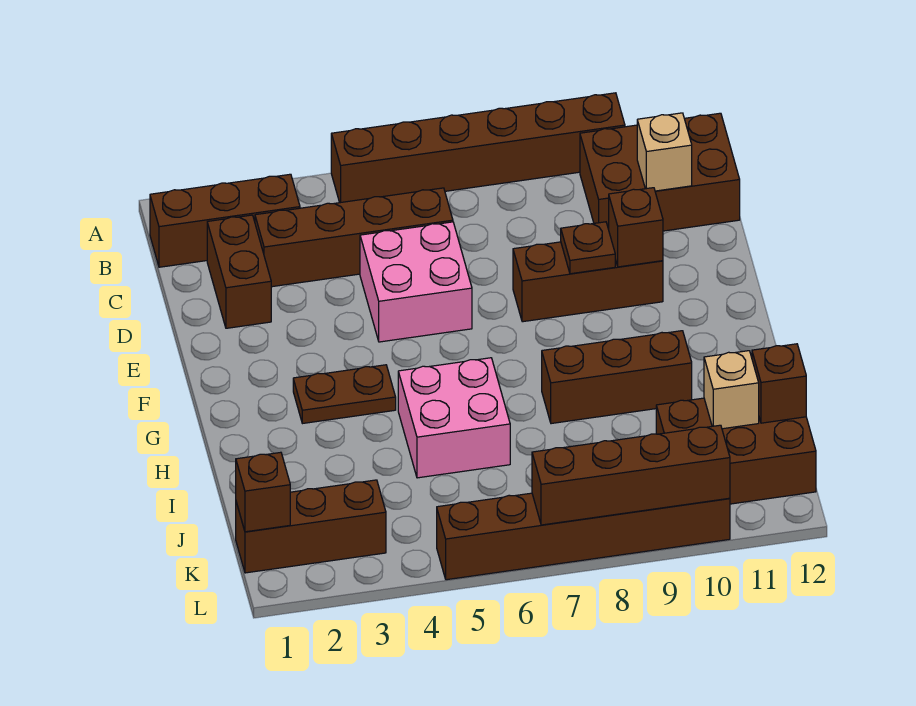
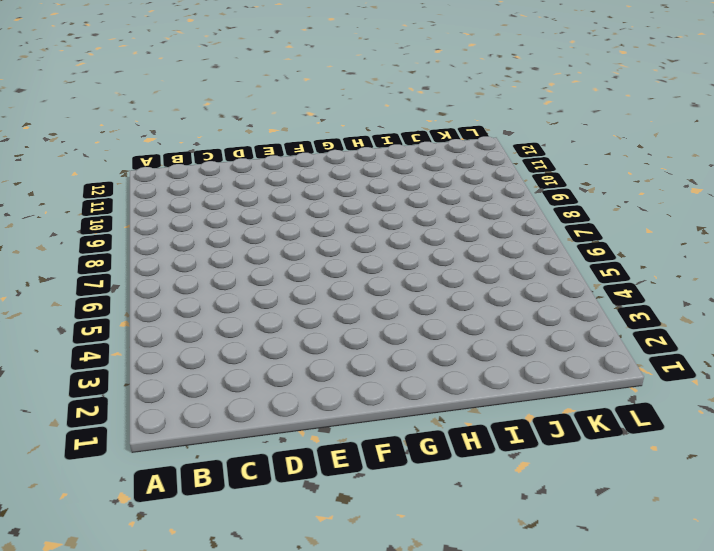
none -> brown 1x6 brick [331,93,625,203]
none -> brown 1x3 brick [150,174,300,267]
none -> brown 2x3 brick [580,113,740,231]

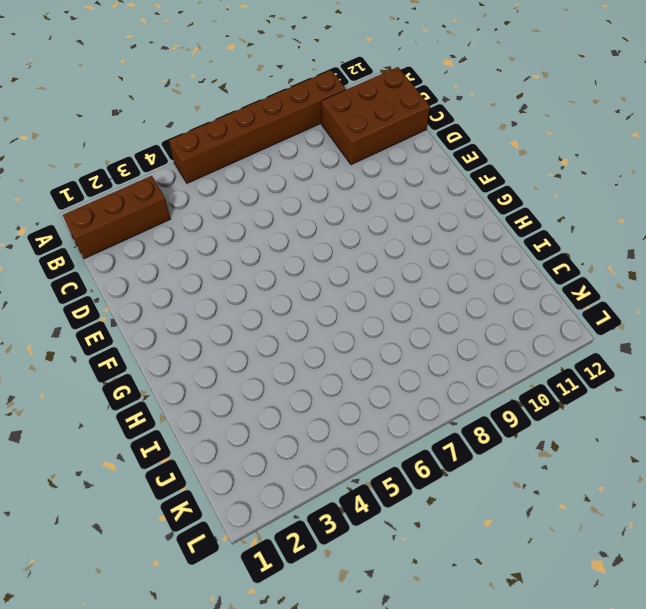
none -> brown 1x2 brick [207,215,271,328]
none -> brown 1x4 brick [255,188,453,287]
none -> pink 2x2 brick [360,222,472,342]

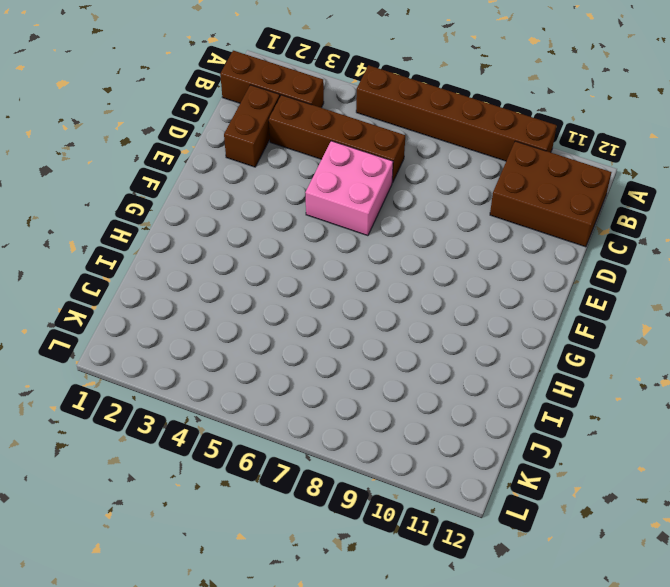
none -> brown 1x3 brick [513,242,663,322]
none -> brown 1x2 plate [293,365,396,424]
none -> pink 2x2 brick [398,358,510,478]

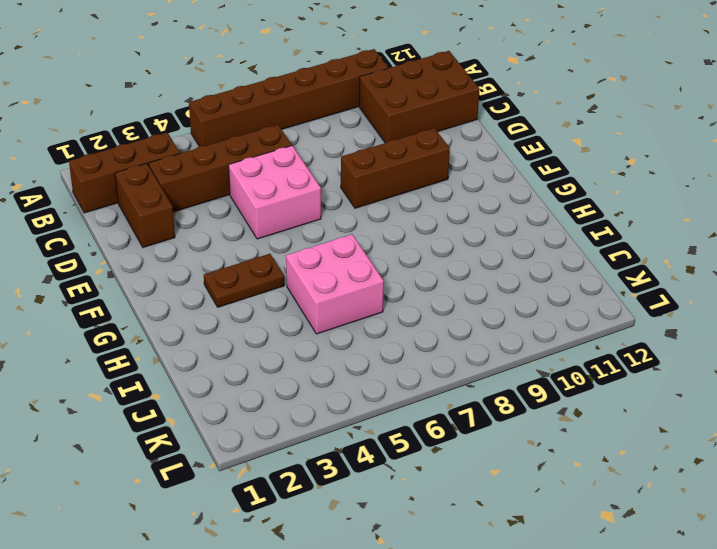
none -> brown 1x3 brick [542,331,692,424]
none -> brown 2x3 brick [656,398,816,504]
none -> brown 1x3 brick [236,480,386,573]

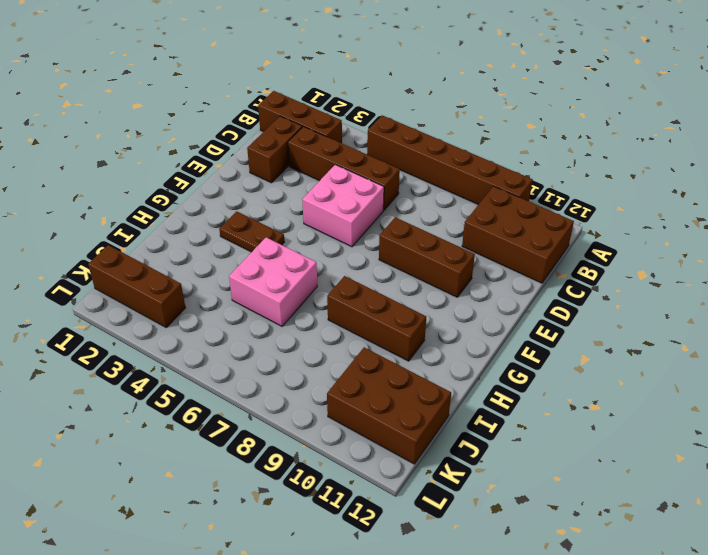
none -> brown 1x6 brick [437,493,730,580]
none -> tan 1x1 brick [637,113,692,191]
none -> brown 1x1 plate [561,222,615,274]

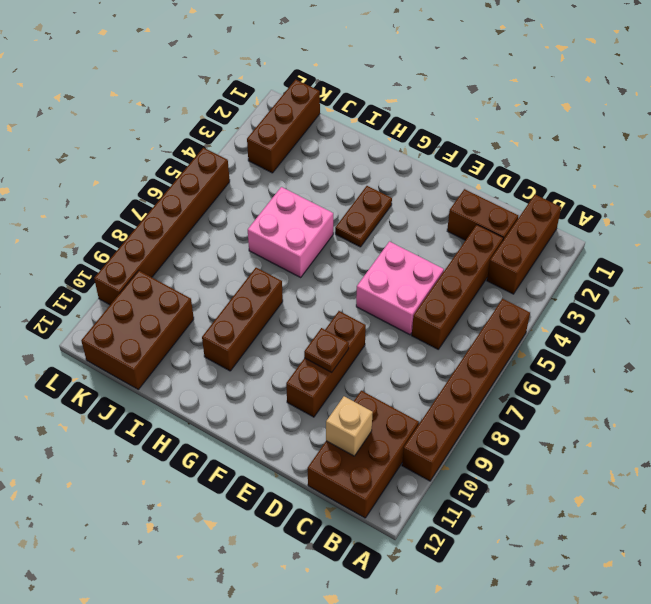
none -> brown 1x1 brick [609,188,663,267]
none -> tan 1x1 brick [704,351,759,429]
none -> brown 1x1 brick [752,344,806,423]

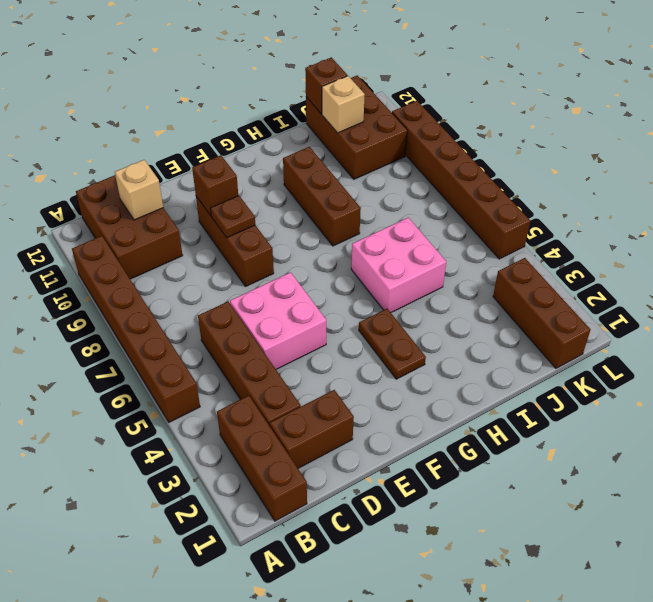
none -> brown 1x1 brick [236,452,290,532]
none -> brown 1x4 brick [532,425,730,525]

